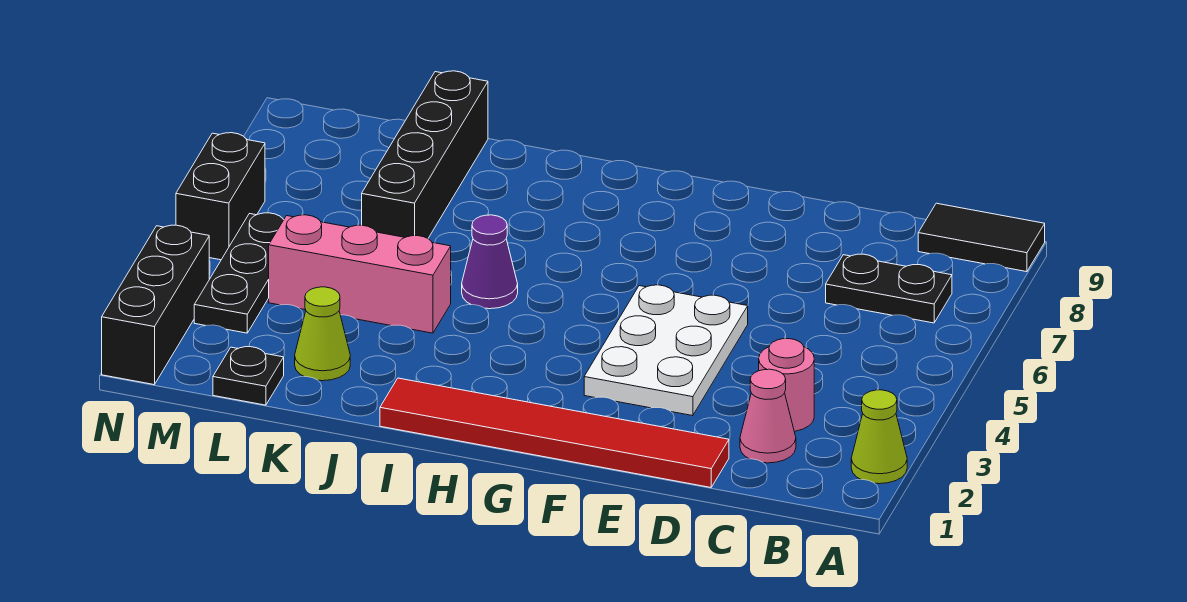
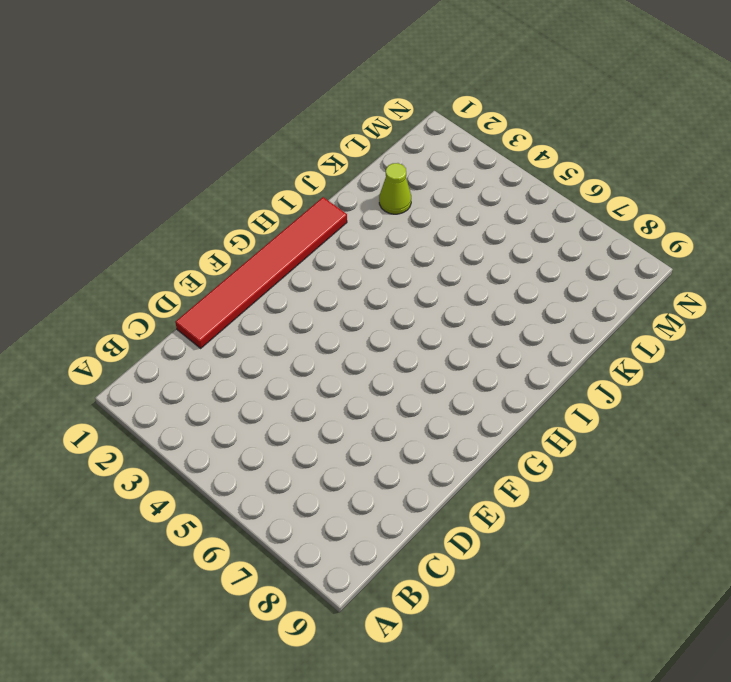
none -> lime 1x1 cone [851,390,907,484]
none -> black 1x2 tile [918,203,1045,272]
none -> black 1x2 plate [826,254,952,323]

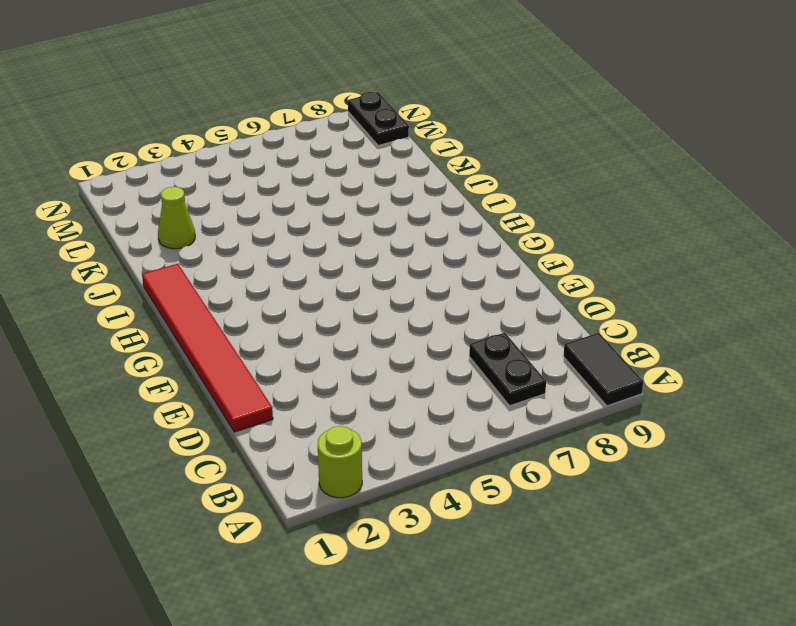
lime 1x1 round brick [318,426,362,498] -> lime 1x1 cone [851,390,907,484]
black 1x2 plate [348,92,409,146] -> none
none -> pink 1x1 cone [740,369,796,463]
none -> pink 1x1 round brick [759,339,814,431]
none -> white 2x3 plate [584,285,748,416]

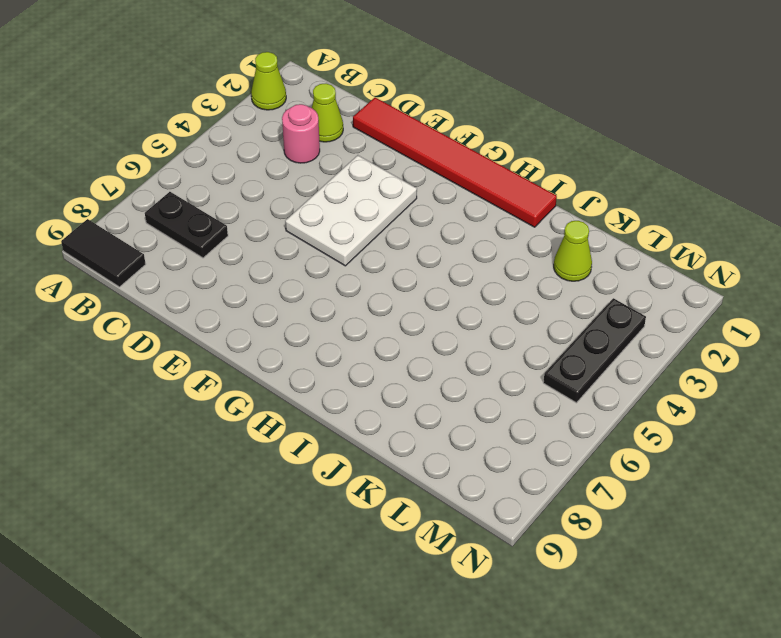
lime 1x1 cone [312,84,343,142] -> pink 1x1 cone [740,369,796,463]
none -> purple 1x1 cone [462,215,518,309]
none -> pink 1x3 brick [269,215,451,333]
none -> black 1x4 brick [362,71,488,238]

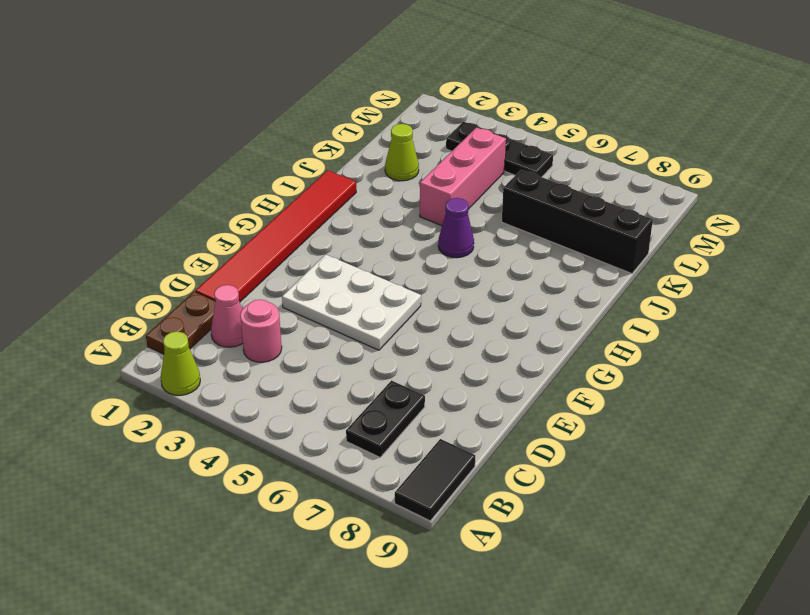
brown 1x2 plate [146,291,216,354] -> none
none -> black 1x1 plate [213,346,284,405]
none -> black 1x3 brick [102,225,209,385]
none -> black 1x2 brick [176,133,265,260]

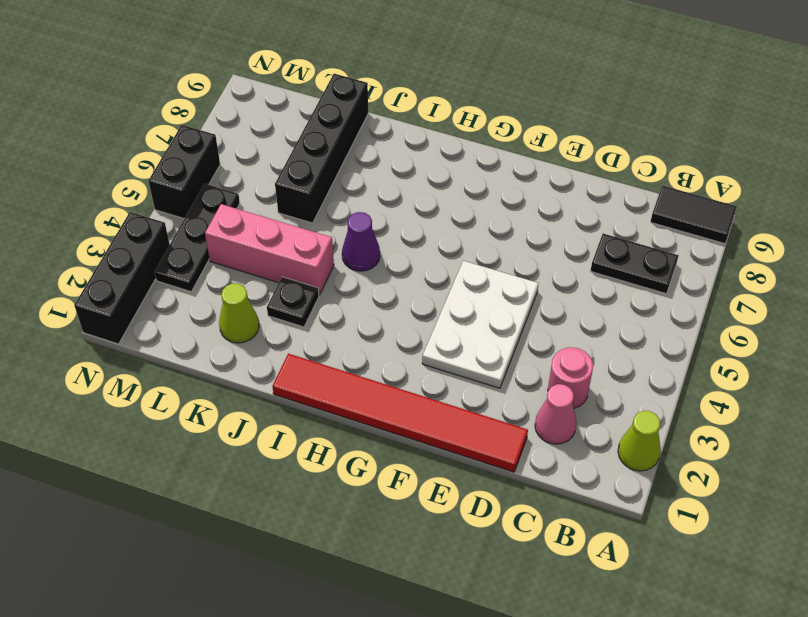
black 1x1 plate [267,277,319,327] -> black 1x1 plate moved to [213,346,284,405]

